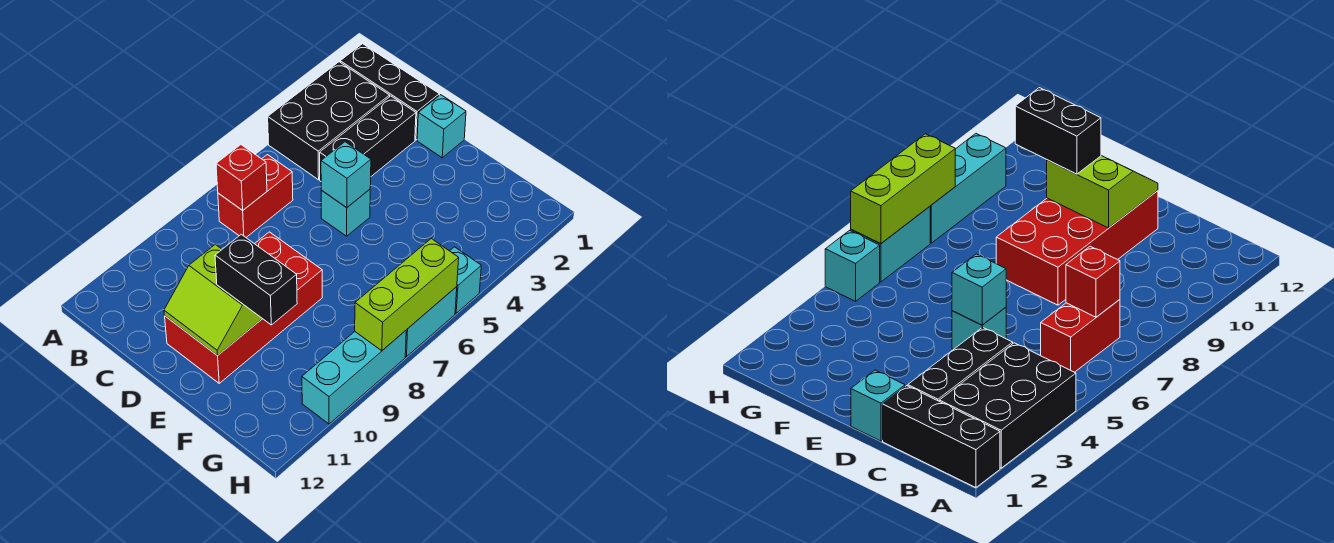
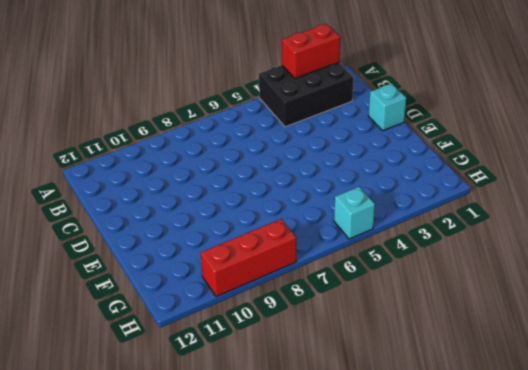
red 1x2 brick [282,24,340,78] -> red 1x2 brick moved to [218,155,293,237]
red 1x3 brick [201,219,296,297] -> cyan 1x3 brick [302,331,406,424]
none -> black 1x3 brick [340,44,439,140]
none -> black 1x3 brick [320,96,416,181]
none -> cyan 1x1 brick [321,189,370,236]

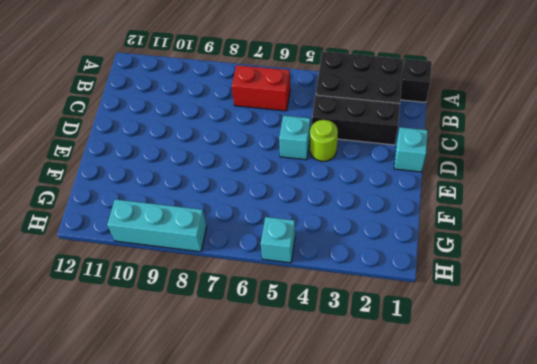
black 1x1 brick [400,59,432,102] -> black 1x3 brick [340,44,439,140]
lime 1x1 round brick [310,120,338,161] -> none
none -> red 2x4 brick [165,232,322,383]
none -> cyan 1x2 brick [405,287,457,357]
none -> red 1x1 brick [216,145,267,210]

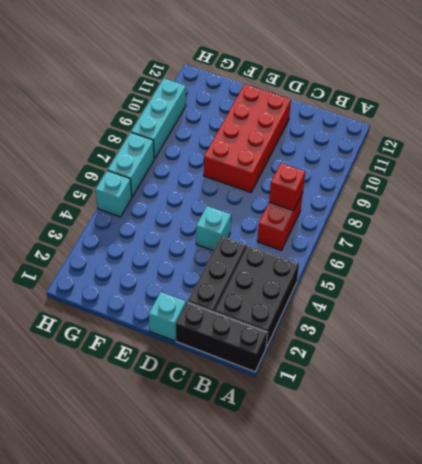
none -> cyan 1x1 brick [321,142,371,208]
none -> lime 2x2 slope [164,244,262,356]
none -> lime 1x3 brick [355,239,459,351]

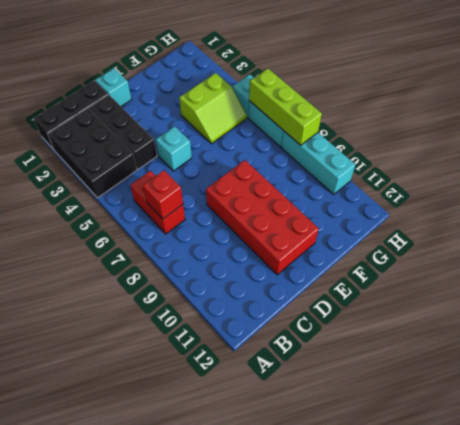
lime 2x2 slope [179,73,247,144] -> lime 2x2 slope moved to [164,244,262,356]
none -> cyan 1x1 brick [321,142,371,208]
none -> black 1x2 brick [215,234,297,325]

